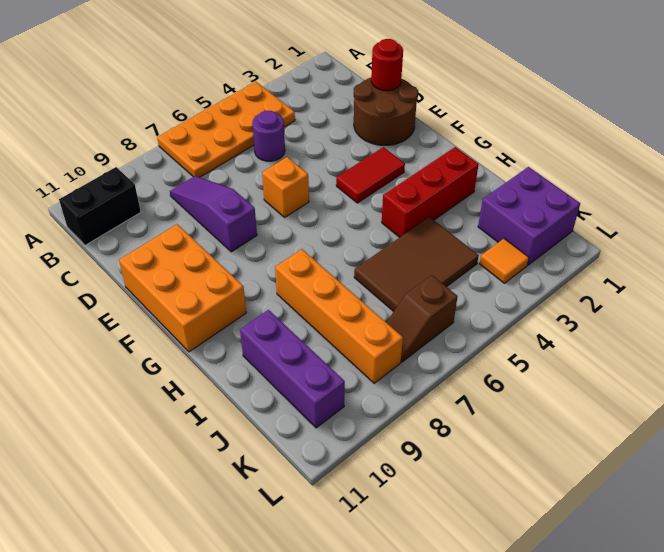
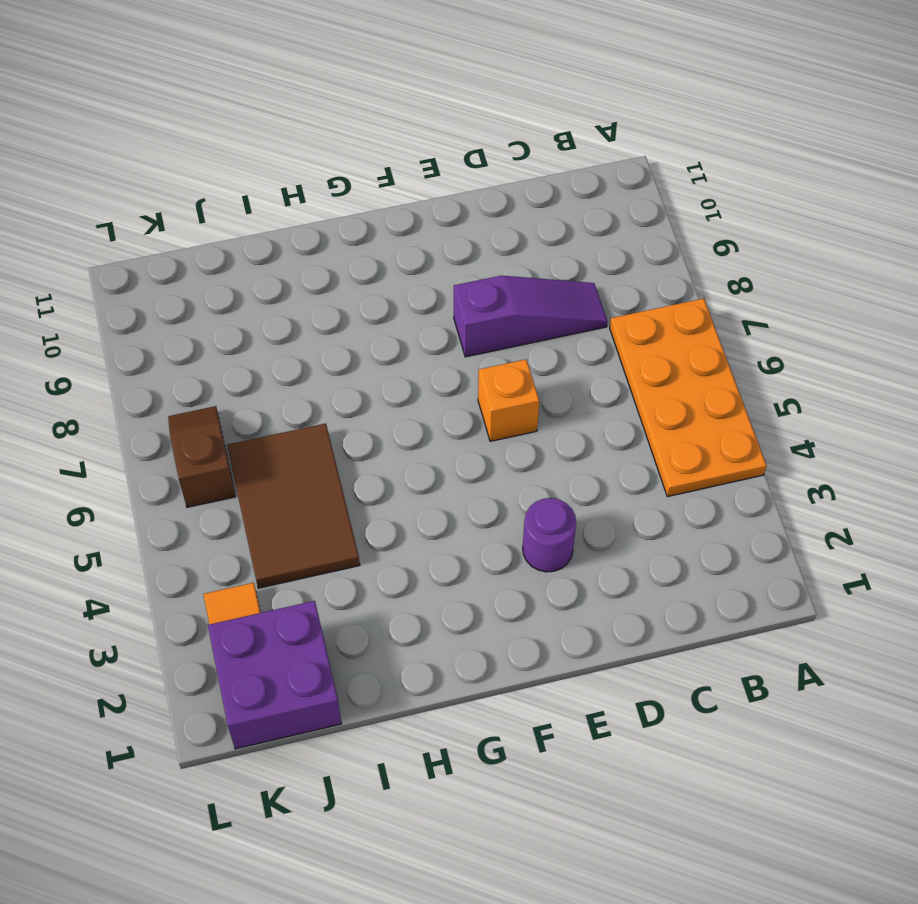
purple 1x1 round brick [523,498,576,572] -> purple 1x1 round brick moved to [252,111,285,161]
none -> black 1x2 brick [59,167,141,245]
none -> brown 2x2 round brick [354,78,418,145]
none -> orange 2x3 brick [119,224,246,352]

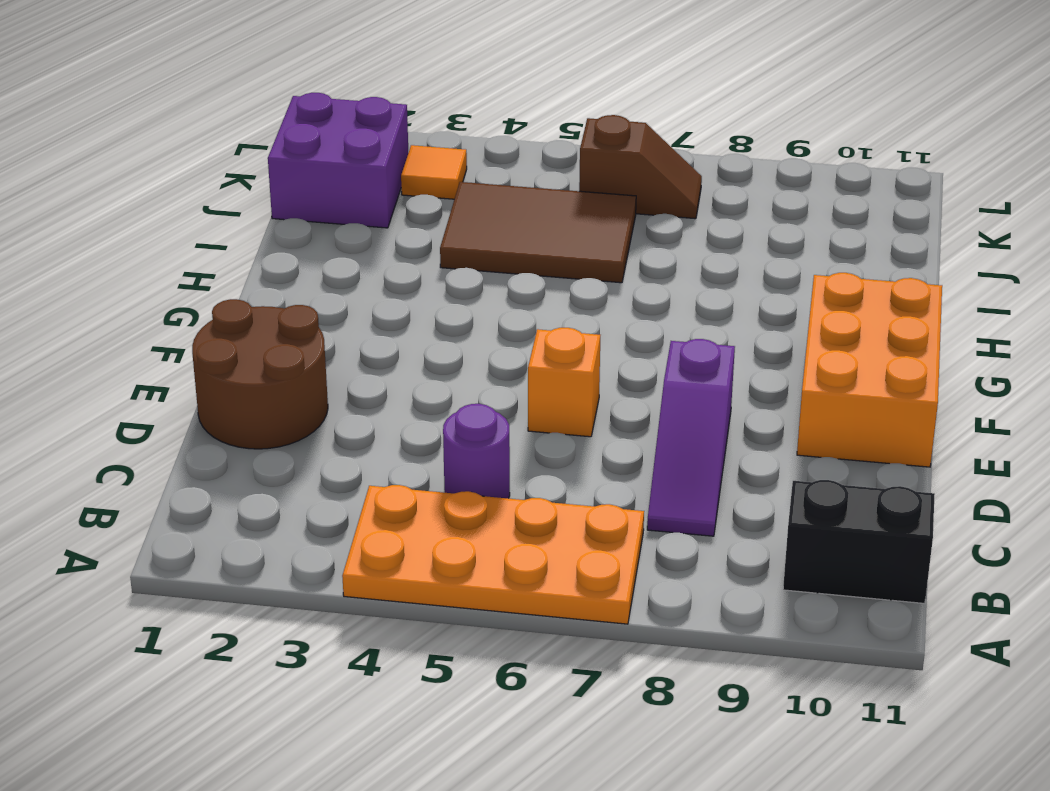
none -> red 1x2 tile [336,147,405,203]
none -> red 1x3 brick [382,147,479,237]
none -> orange 1x4 brick [275,249,403,383]

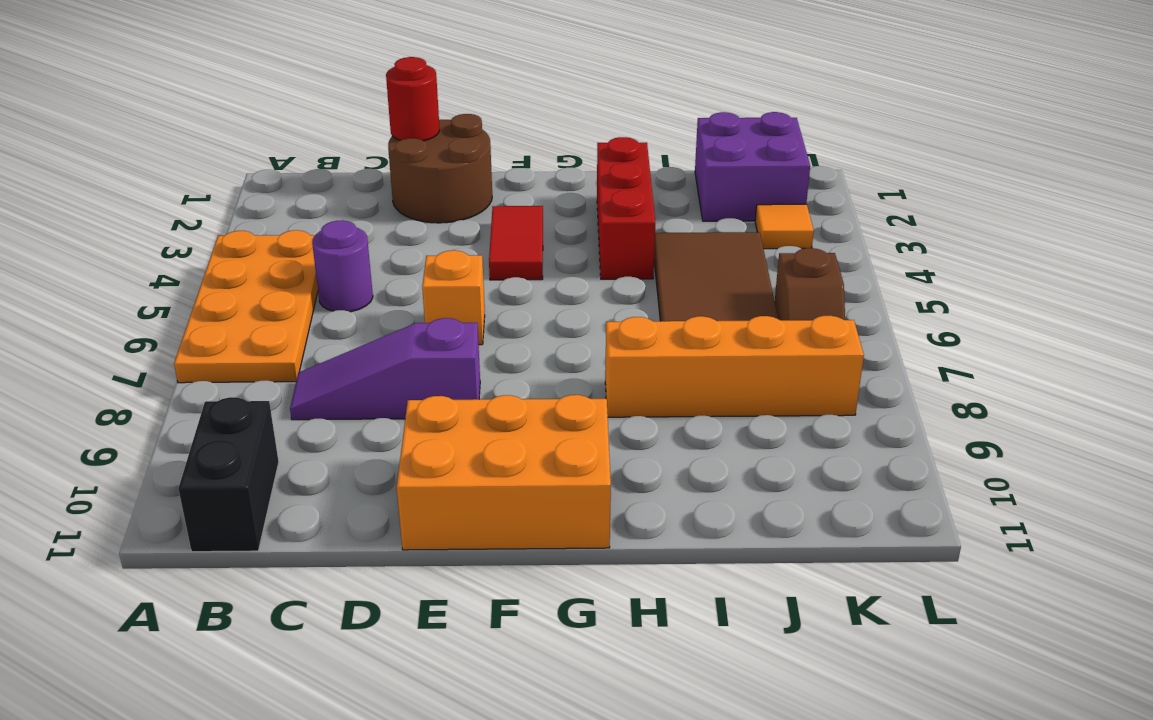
none -> purple 1x3 brick [240,310,345,428]

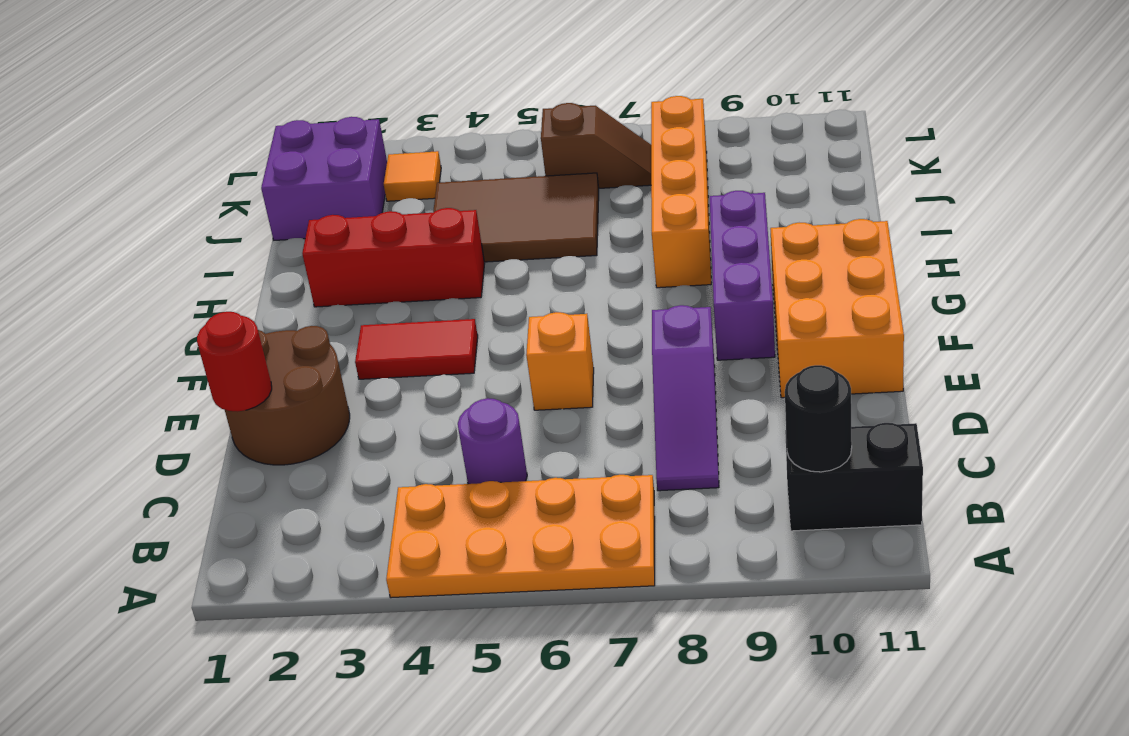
black 1x1 round brick [785,365,852,472] -> none
purple 1x3 brick [710,191,775,360] -> purple 1x3 brick moved to [240,310,345,428]

